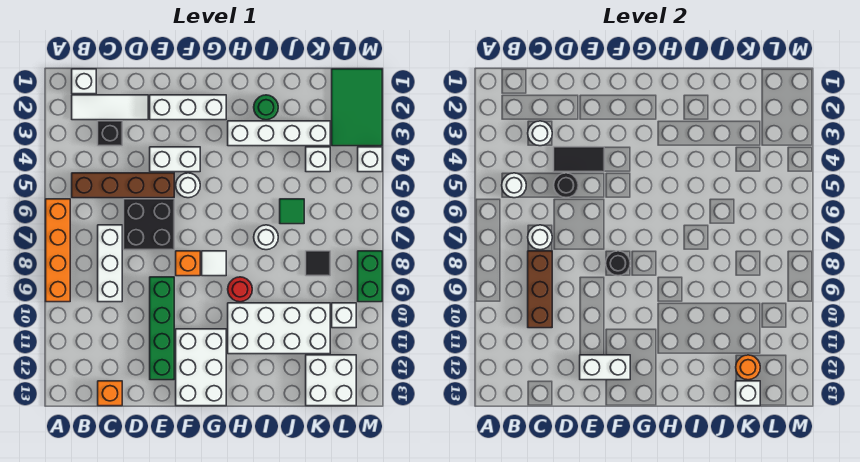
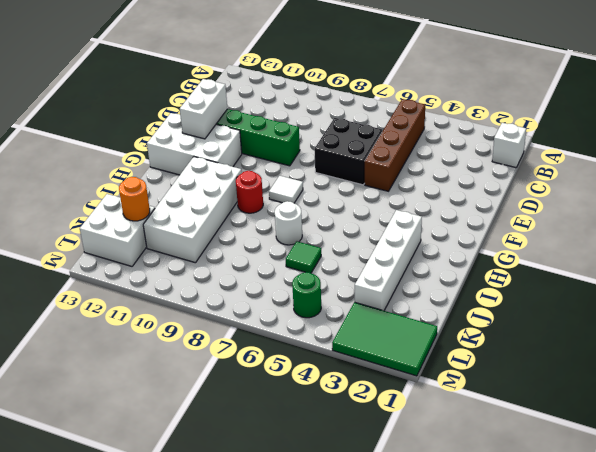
green 1x1 round brick [292,272,321,318] -> green 1x1 round brick moved to [254,95,278,120]
none -> orange 1x4 brick [46,199,70,302]
none -> white 1x3 tile [72,95,148,120]
none -> black 1x1 brick [98,121,122,146]
none -> white 1x3 brick [98,225,122,302]

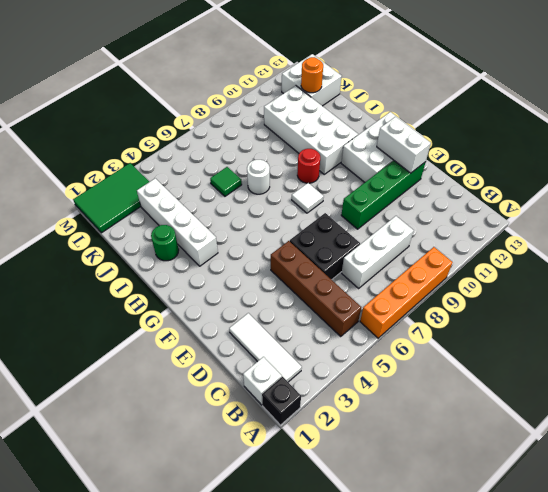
black 1x1 brick [262,377,301,425] -> black 1x1 brick moved to [98,121,122,146]
none -> orange 1x1 brick [98,381,122,406]
none -> white 1x3 brick [150,95,226,120]
none -> white 1x2 brick [150,147,200,172]
none -> white 1x1 round brick [176,173,200,198]

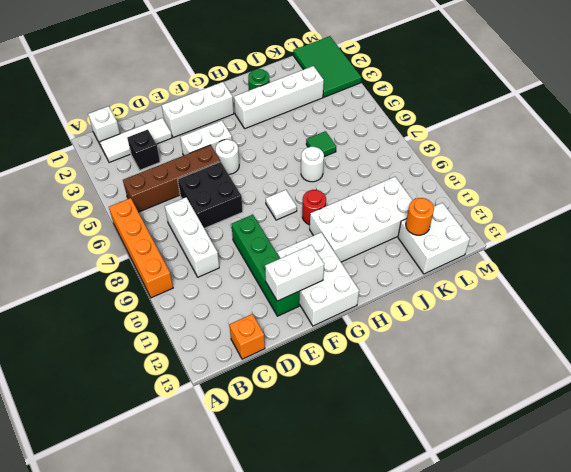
none -> orange 1x1 brick [176,251,200,276]
none -> white 1x1 brick [306,147,330,172]
none -> black 1x1 tile [306,251,330,276]
none -> white 1x1 brick [332,303,356,328]

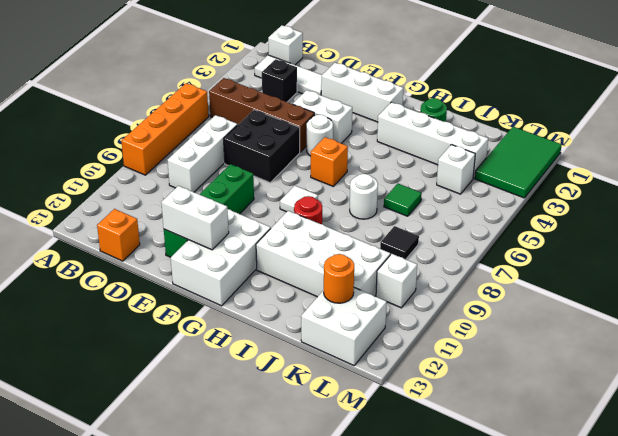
orange 1x1 brick [311,137,348,186] -> orange 1x1 brick moved to [176,251,200,276]
none -> white 1x1 brick [358,147,382,172]
none -> green 1x2 brick [358,251,382,302]
none -> white 1x1 round brick [502,173,526,198]
none -> white 1x1 round brick [528,121,552,146]

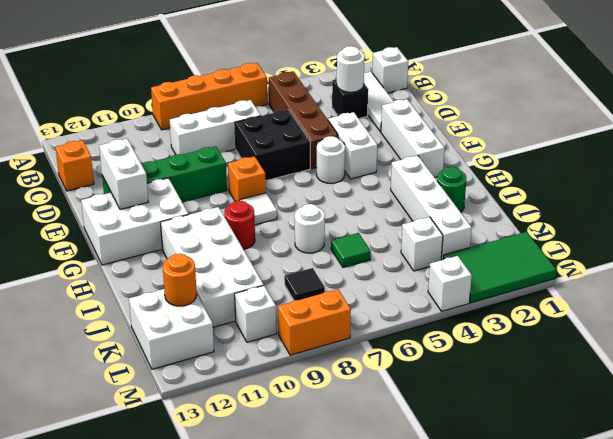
orange 1x2 brick [278,289,351,355] -> green 1x2 brick [358,251,382,302]
none -> white 1x1 round brick [502,173,526,198]
none -> white 1x1 round brick [528,225,552,250]
none -> brown 1x3 brick [528,251,552,328]
none -> black 1x2 tile [554,147,604,172]

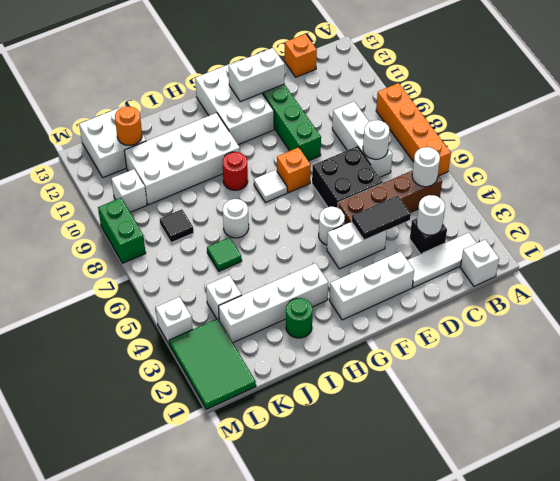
none -> brown 1x3 brick [528,251,552,328]
none -> black 1x1 round brick [554,173,578,198]
none -> black 1x1 round brick [606,251,630,276]
none -> white 1x1 brick [736,381,760,406]

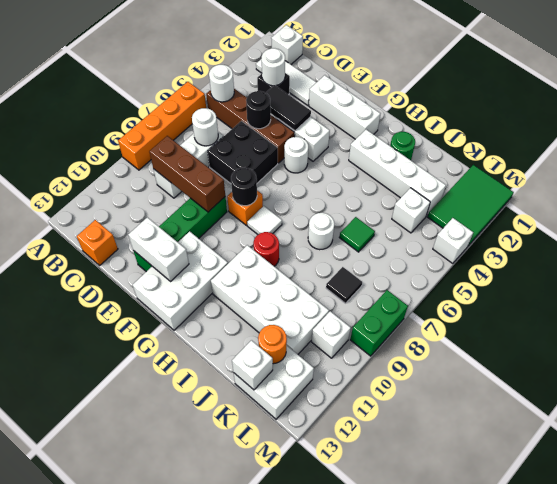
brown 1x3 brick [149,136,225,212] -> brown 1x3 brick turned to [528,251,552,328]

